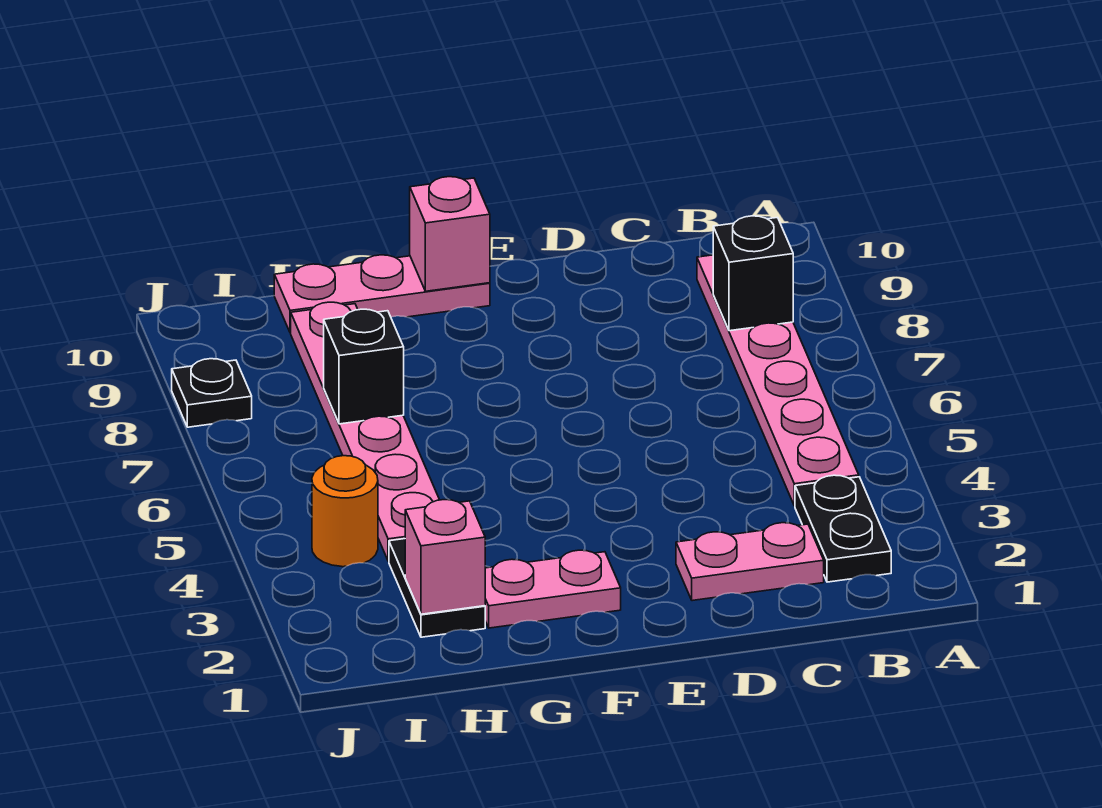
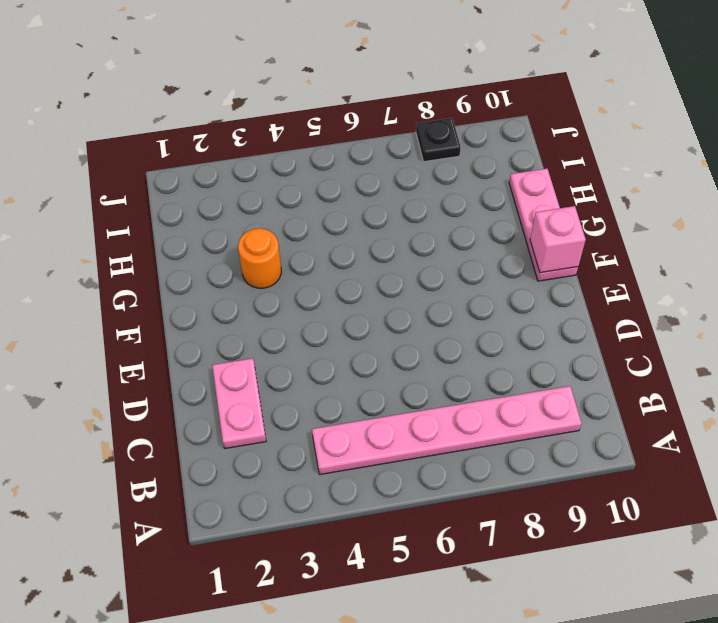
orange 1x1 round brick [238,228,281,288] -> orange 1x1 round brick moved to [312,456,378,567]
none -> black 1x2 plate [795,475,891,582]
none -> pink 1x2 plate [485,550,621,628]
none -> black 1x2 plate [389,539,485,637]

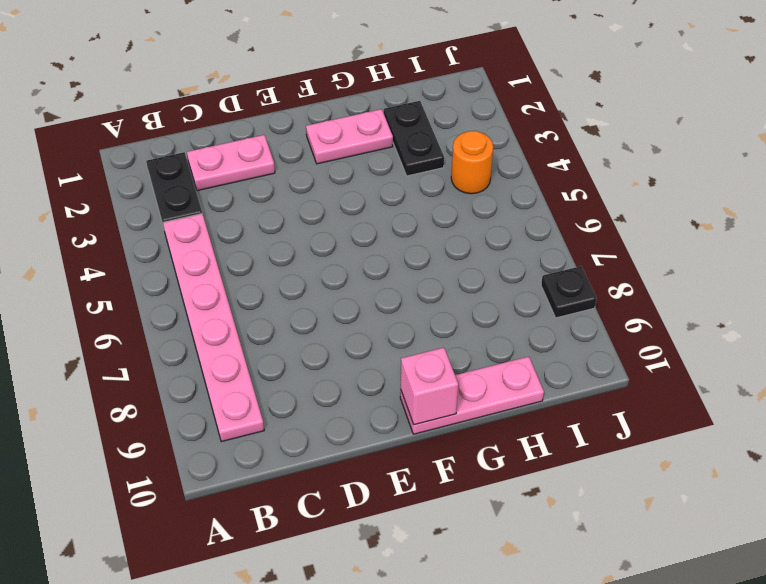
none -> pink 1x6 plate [291,302,439,561]
none -> black 1x1 brick [713,216,793,331]
none -> pink 1x1 brick [405,500,485,614]

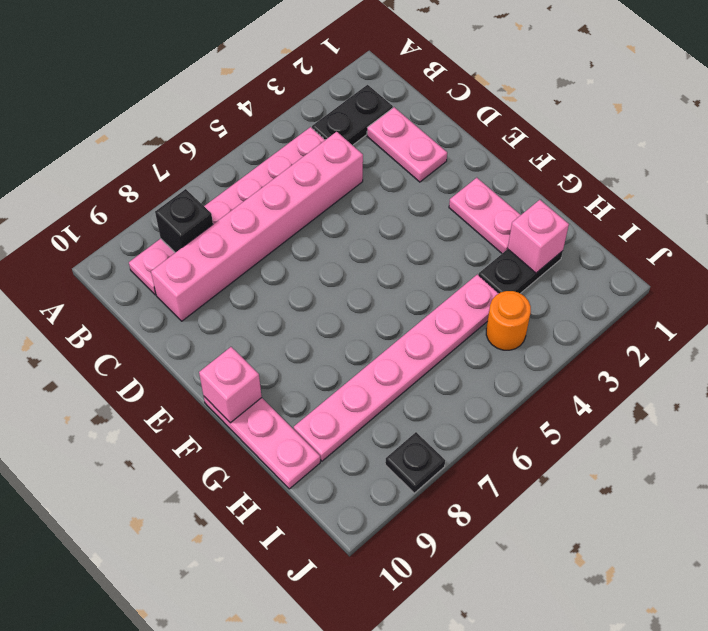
pink 1x6 brick [151,132,363,321] -> none
none -> black 1x1 brick [324,309,404,424]

